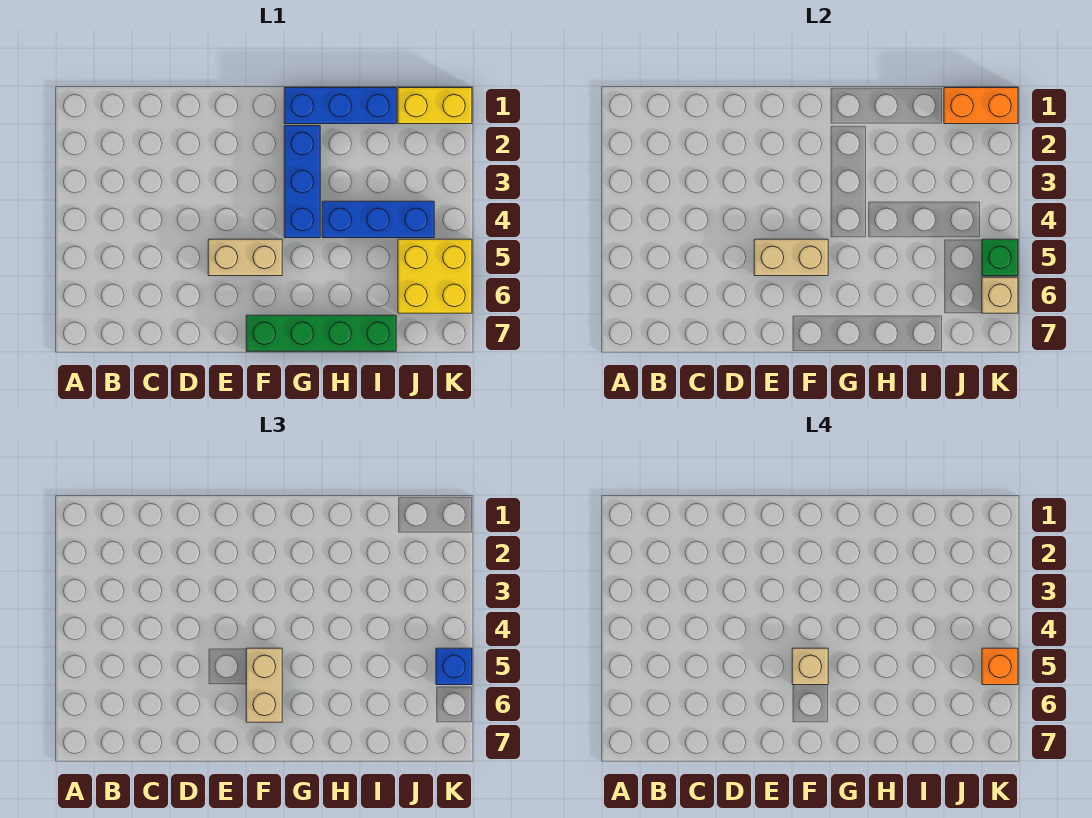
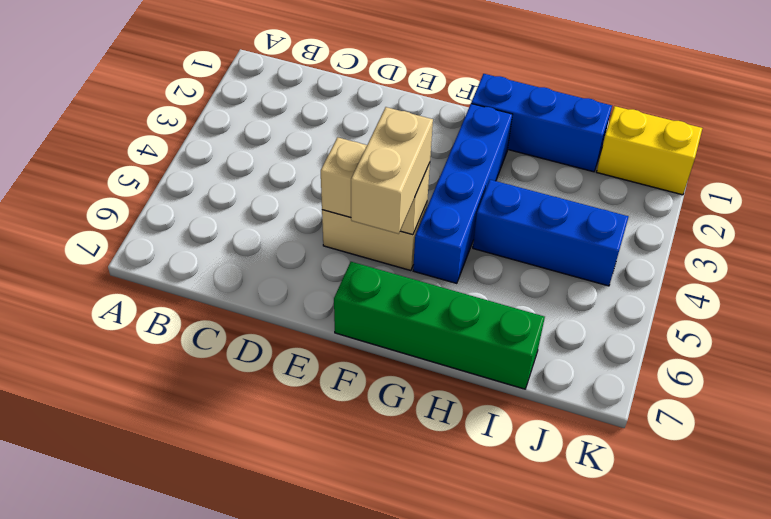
blue 1x4 brick [413,104,513,284] -> blue 1x3 brick [284,126,320,238]
none -> yellow 2x2 brick [398,239,472,313]
none -> orange 1x2 brick [944,88,1018,124]
none -> green 1x1 brick [982,239,1018,276]

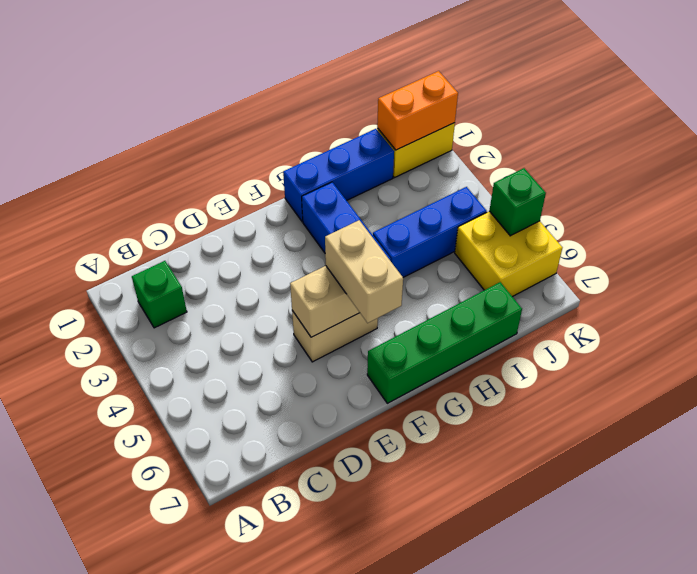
green 1x1 brick [132,261,187,328] -> none
none -> tan 1x1 brick [982,277,1018,313]
none -> blue 1x1 brick [436,648,472,685]
none -> tan 1x1 brick [792,648,828,685]

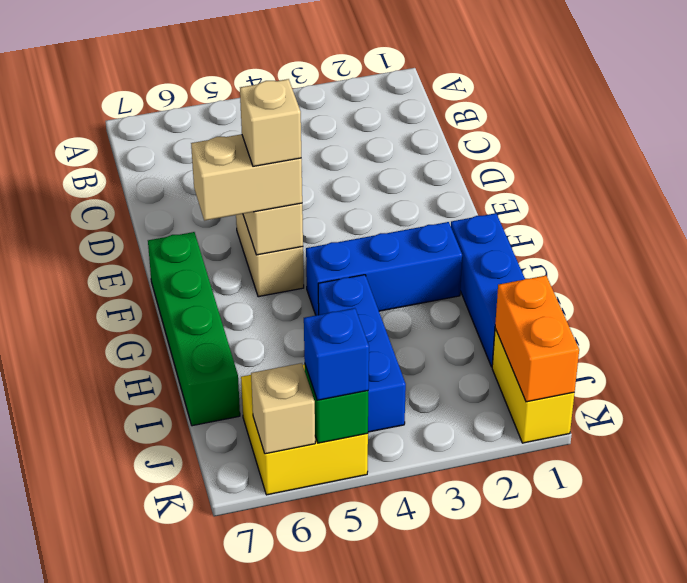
none -> orange 1x1 brick [982,648,1018,685]

